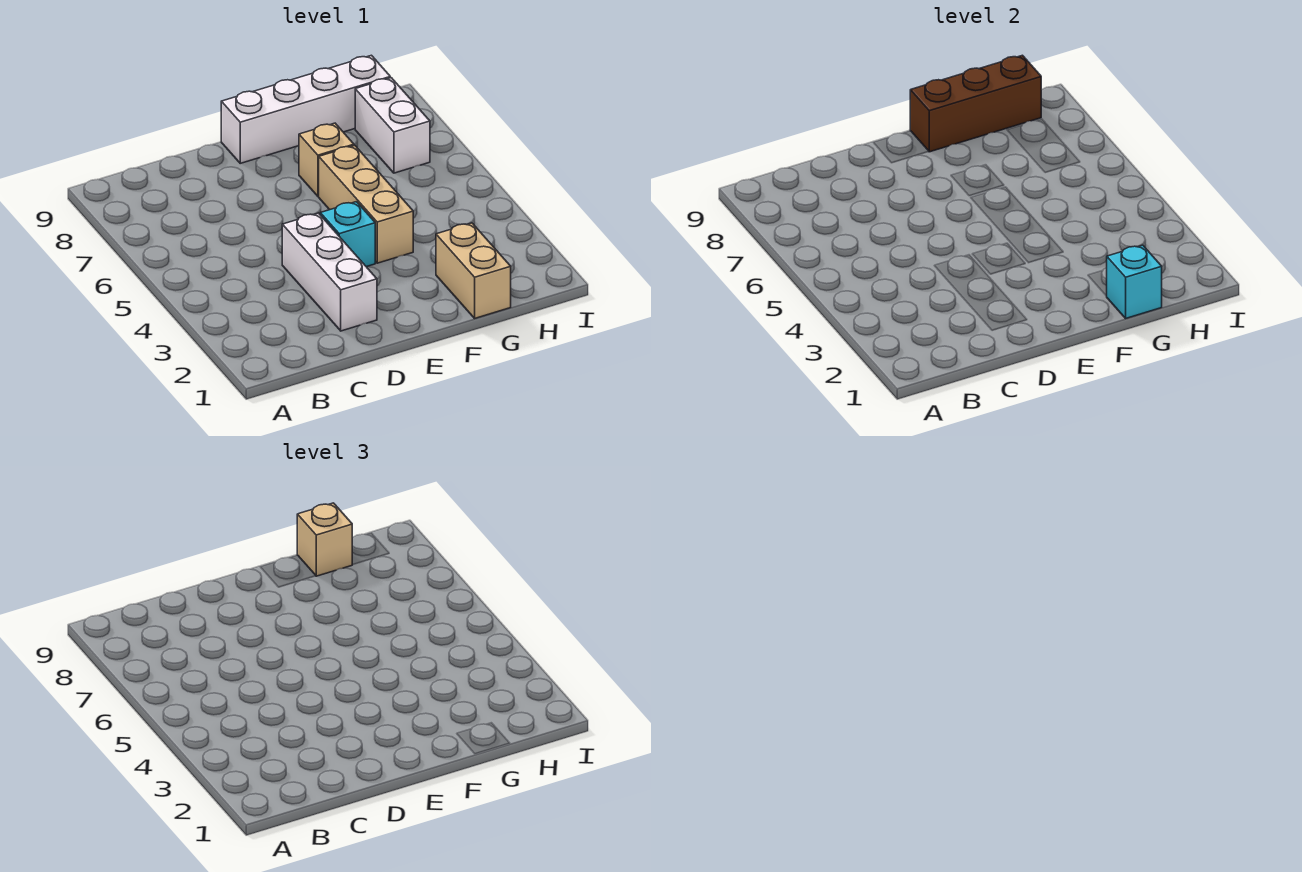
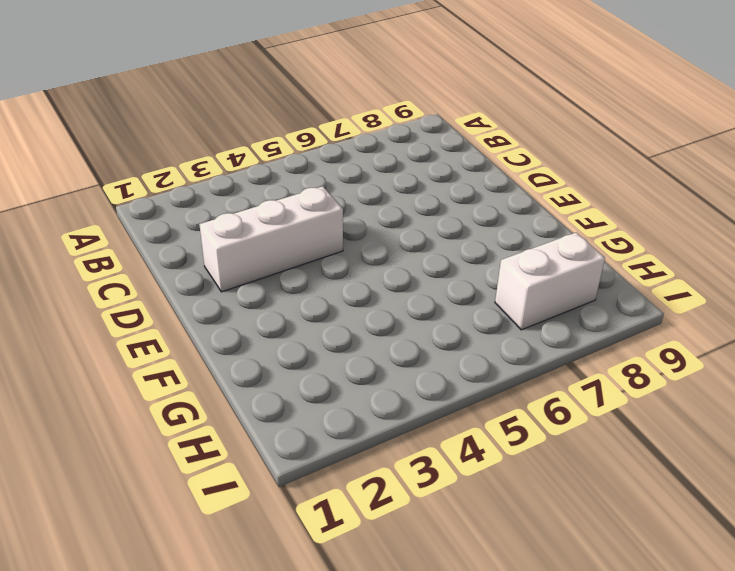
none -> cyan 1x1 brick [320,202,375,267]
none -> white 1x4 brick [221,55,390,163]

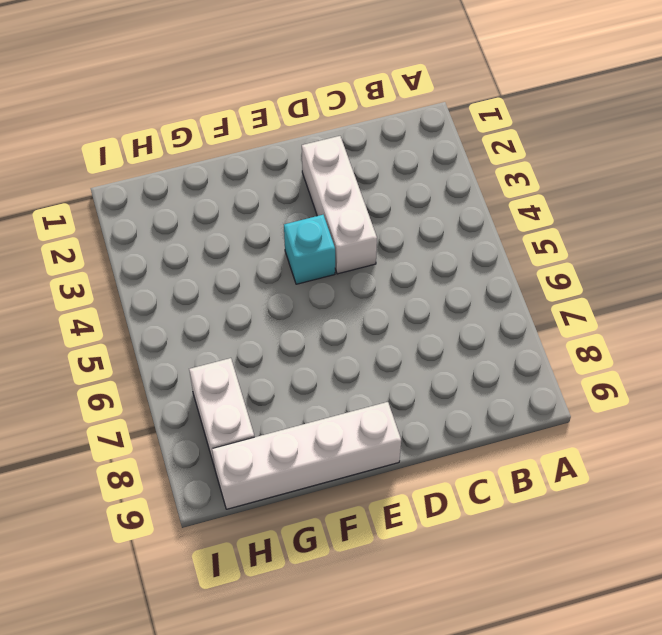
none -> tan 1x3 brick [319,146,413,263]
none -> tan 1x1 brick [299,123,354,196]

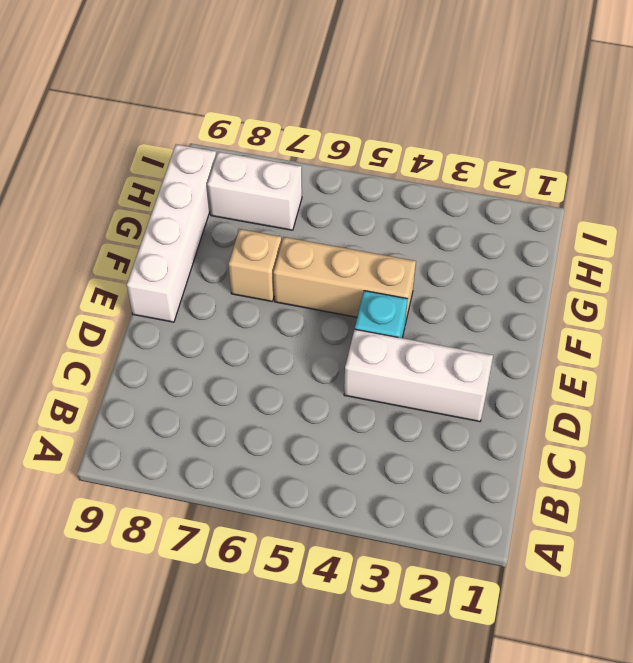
none -> tan 1x2 brick [436,223,511,318]
none -> brown 1x3 brick [910,55,1041,152]

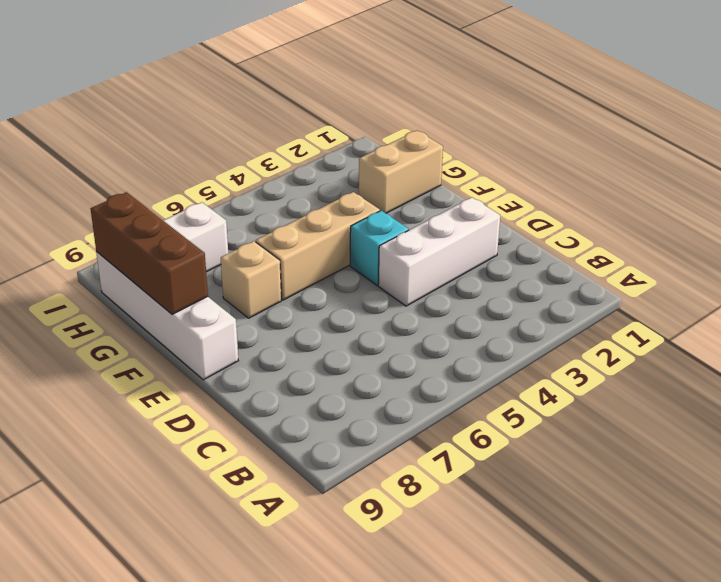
none -> cyan 1x1 brick [1107,245,1162,318]
none -> tan 1x1 brick [297,503,352,576]

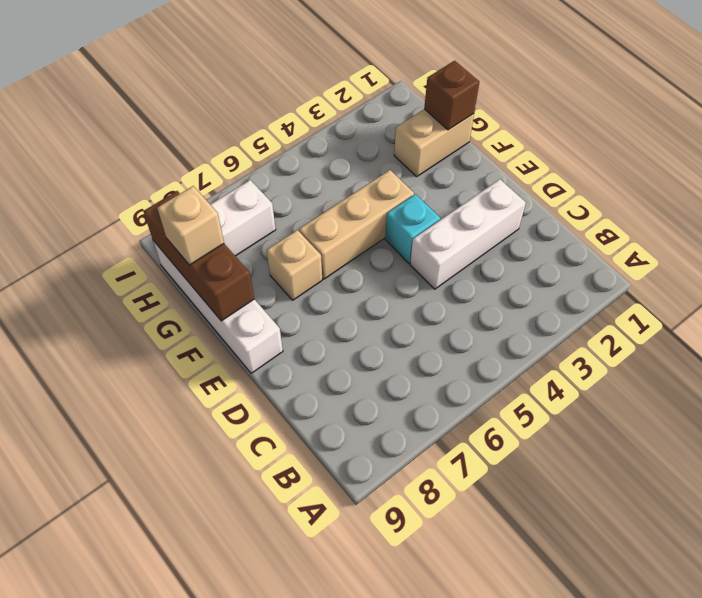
brown 1x1 brick [424,61,479,130] -> cyan 1x1 brick [1107,245,1162,318]

